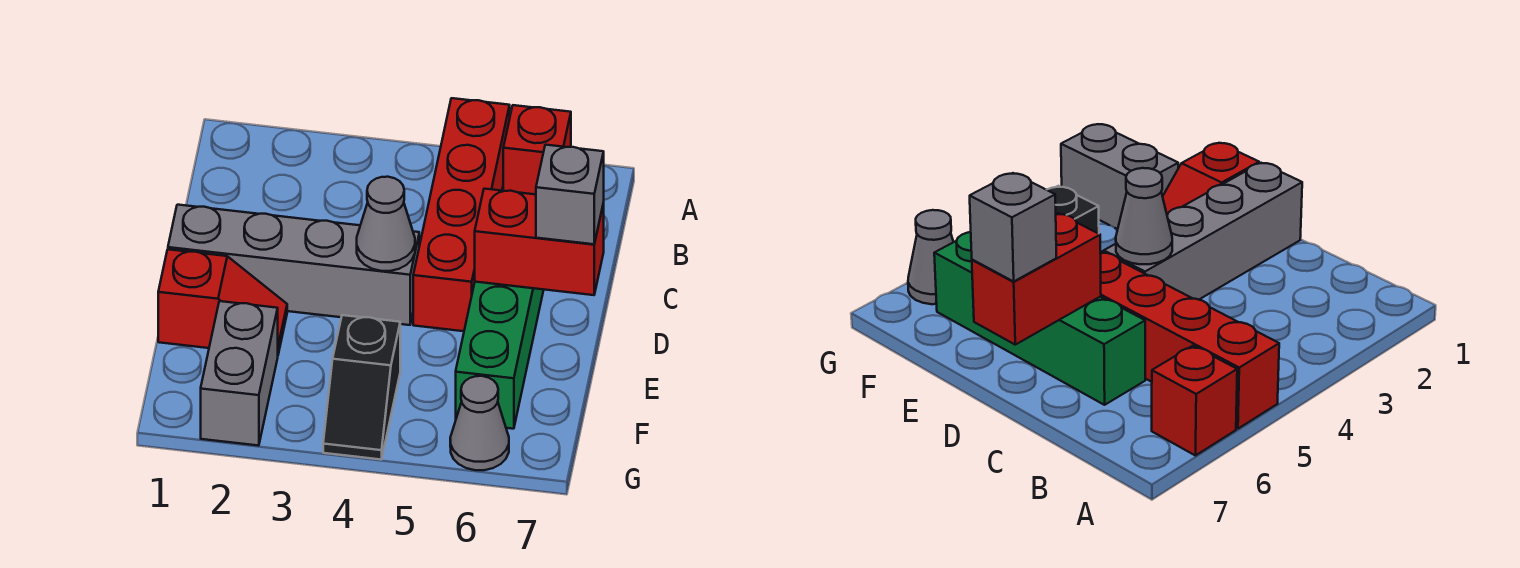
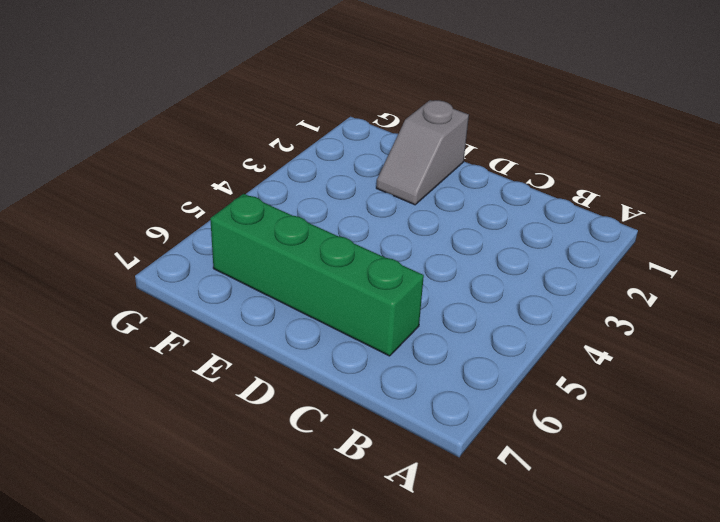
grey 1x2 slope [376,100,469,205] -> red 1x2 slope [158,249,287,354]
none -> red 1x4 brick [413,98,510,331]
none -> red 1x1 brick [503,105,571,194]

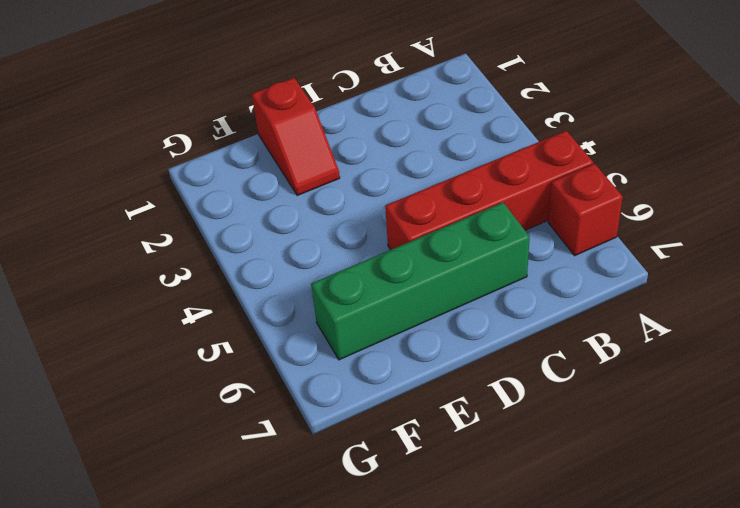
none -> grey 1x4 brick [168,205,419,325]
none -> grey 1x2 brick [201,301,278,446]

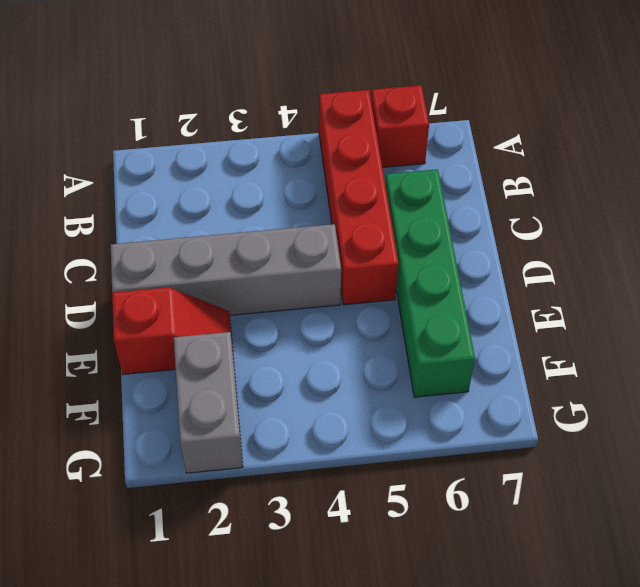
none -> black 1x2 slope [323,315,400,459]
none -> grey 1x1 cone [450,376,509,470]

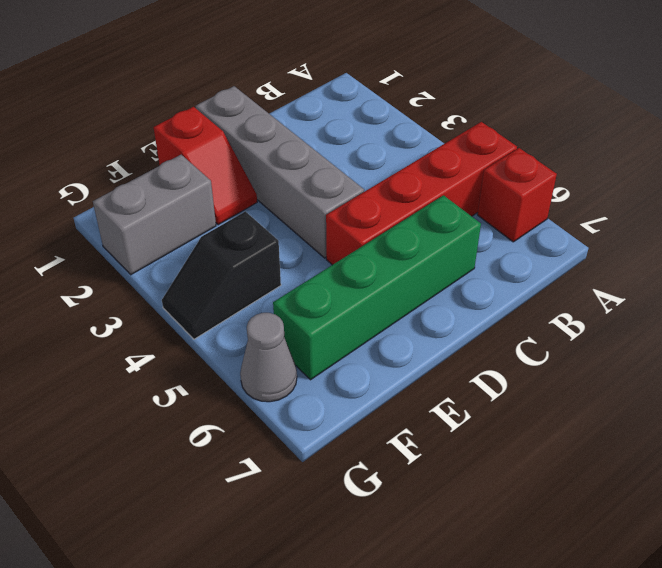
none -> grey 1x1 cone [357,177,415,271]
none -> red 1x2 brick [475,189,604,295]

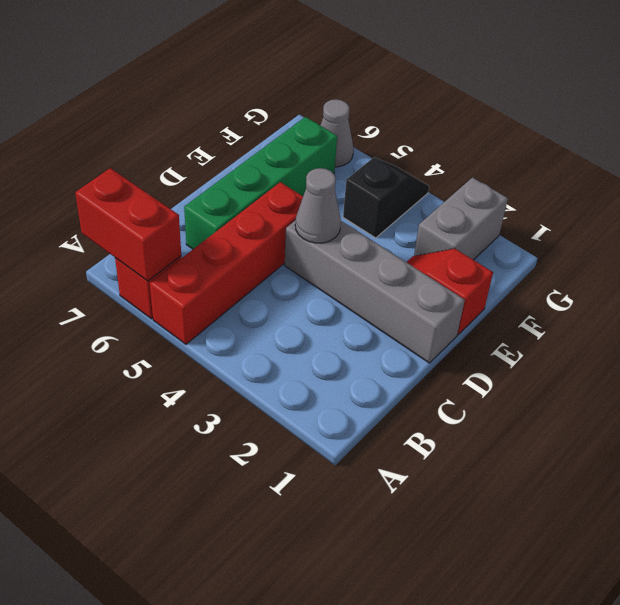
red 1x2 brick [75,168,181,281] -> red 1x2 brick moved to [475,189,604,295]
none -> grey 1x1 brick [536,145,604,244]

